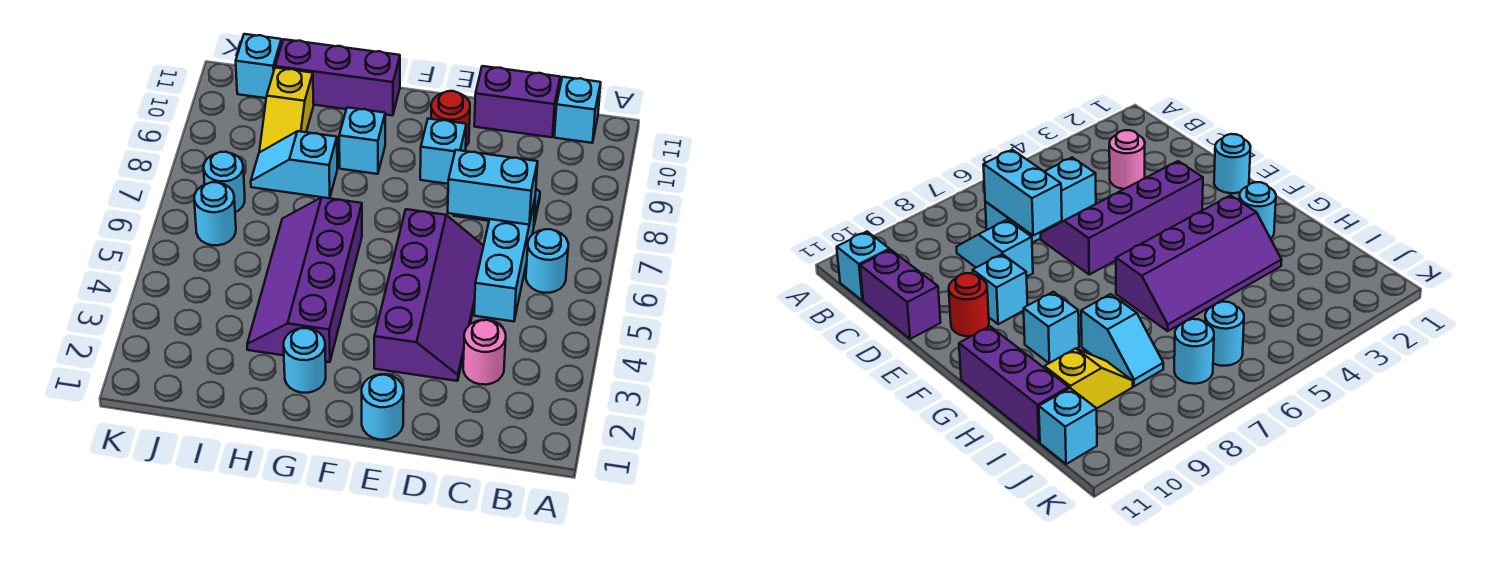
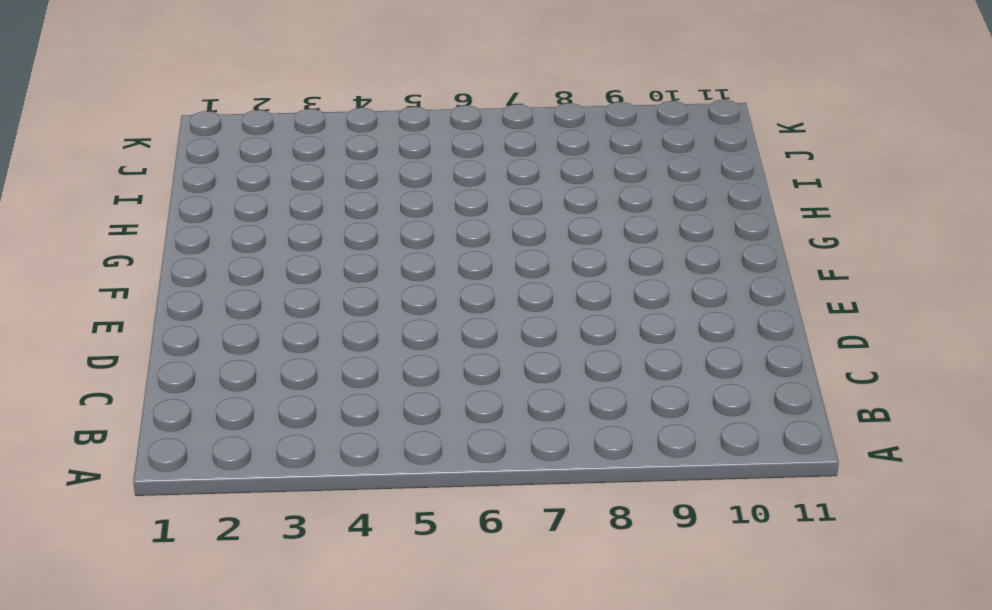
none -> cyan 1x1 round brick [526,229,568,293]
none -> cyan 1x1 brick [554,77,601,143]
none -> pink 1x1 round brick [463,320,506,385]

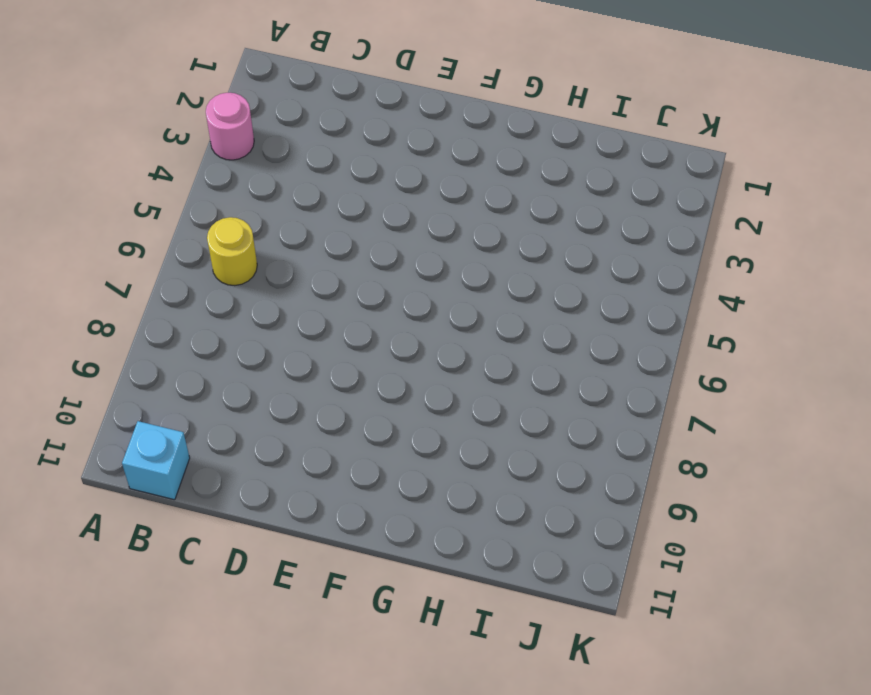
pink 1x1 round brick [206,93,254,160] -> pink 1x1 round brick moved to [463,320,506,385]
yellow 1x1 round brick [207,217,257,286] -> cyan 1x1 round brick [526,229,568,293]
none -> cyan 1x3 brick [474,200,535,321]
none -> cyan 1x2 slope [957,220,1033,276]
none -> purple 1x2 brick [474,66,560,137]

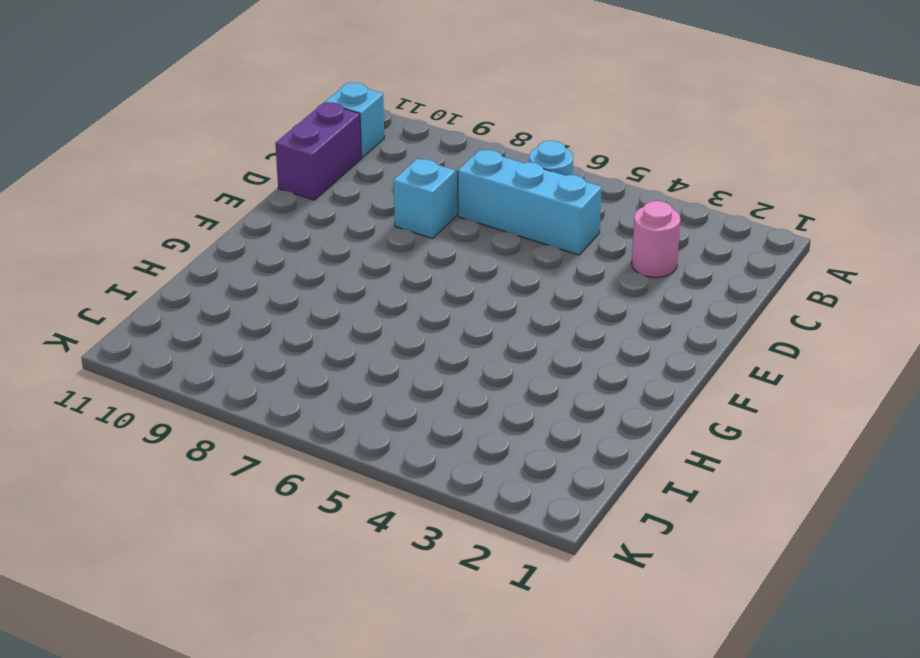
none -> purple 2x4 slope [374,209,483,381]
none -> cyan 1x1 round brick [362,374,404,440]
none -> cyan 1x1 brick [420,119,466,184]

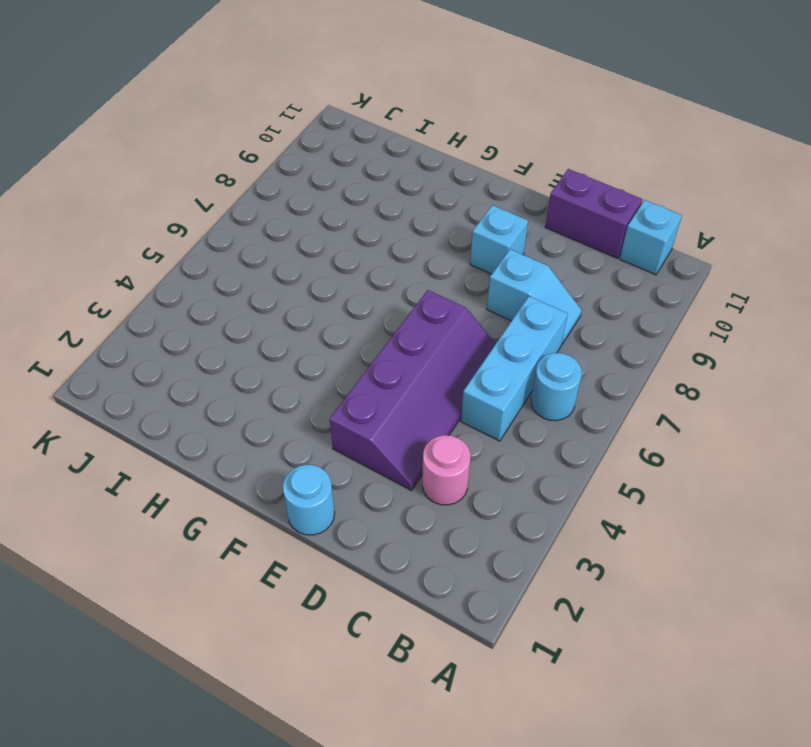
none -> red 1x1 round brick [431,91,470,146]
none -> cyan 1x1 round brick [284,328,326,393]
none -> purple 2x4 slope [247,197,362,362]

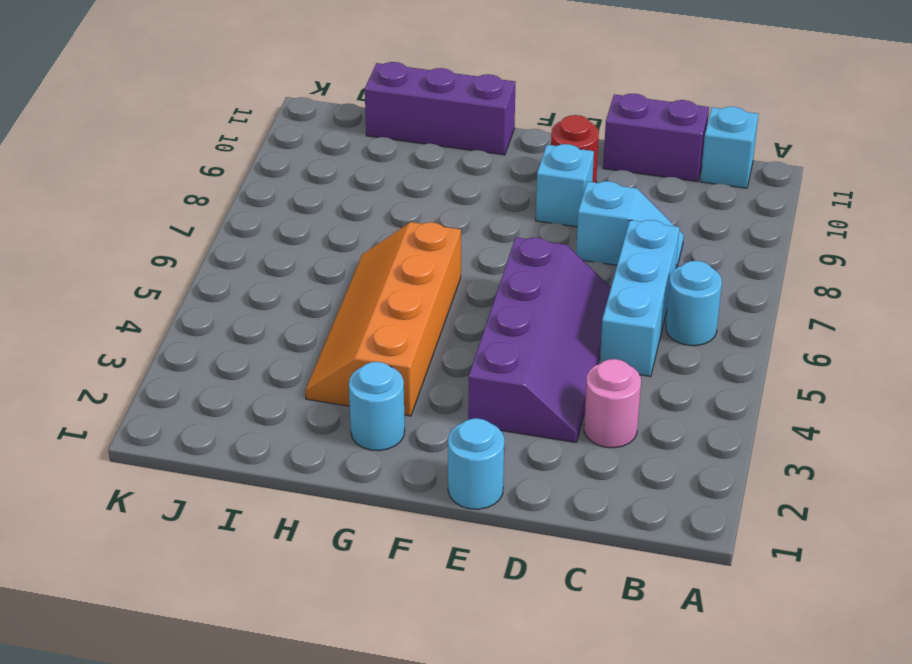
orange 2x4 slope [305,222,461,416] -> purple 2x4 slope [247,197,362,362]
none -> cyan 1x1 brick [339,107,385,174]
none -> cyan 1x2 slope [251,131,337,198]
none -> yellow 1x2 slope [259,68,314,152]

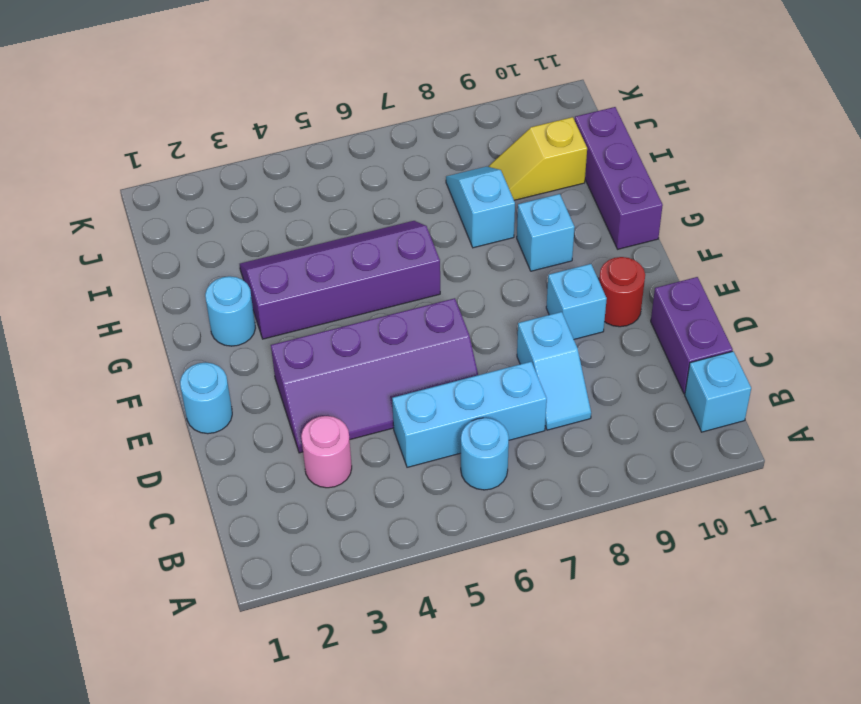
none -> cyan 1x1 round brick [194,182,236,245]
none -> cyan 1x1 round brick [204,152,245,212]
none -> cyan 1x1 brick [236,34,282,98]

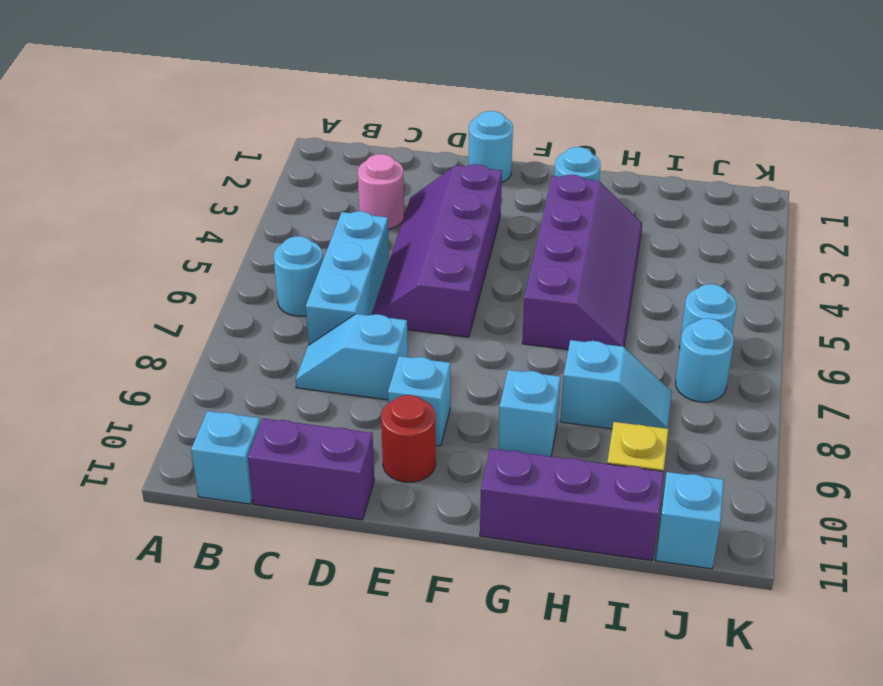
none -> cyan 1x2 brick [448,150,538,225]

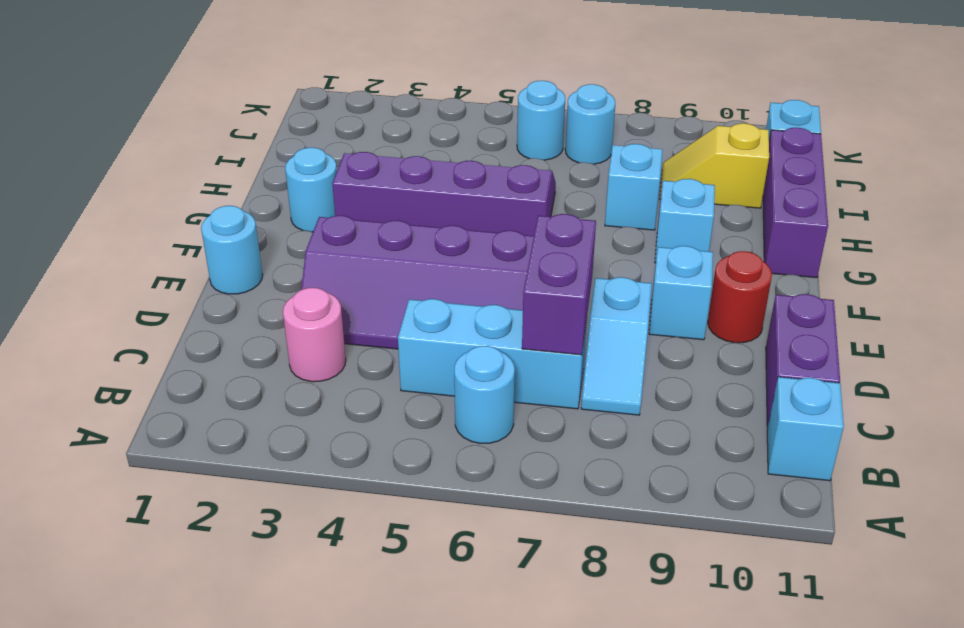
purple 1x2 brick [522,214,596,355] -> cyan 1x2 brick [448,150,538,225]

